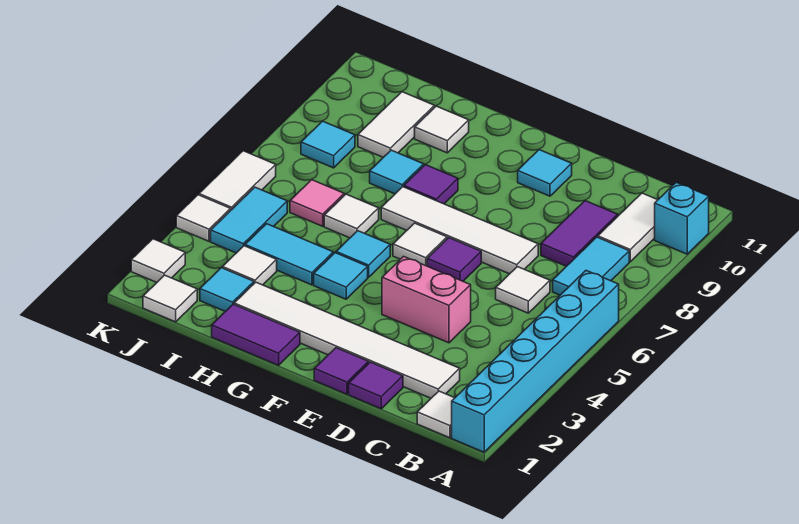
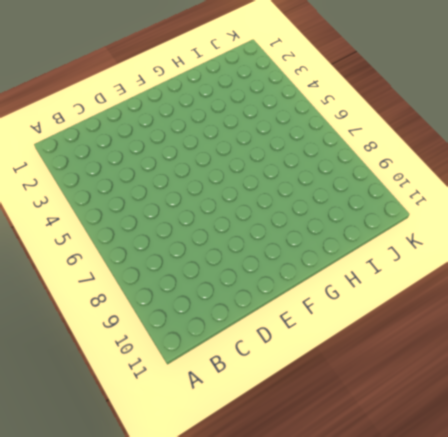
none -> cyan 1x6 brick [452,271,619,452]
none -> cyan 1x1 brick [655,182,709,254]
none -> white 1x1 tile [417,391,455,438]
none -> cyan 1x2 tile [553,237,629,295]

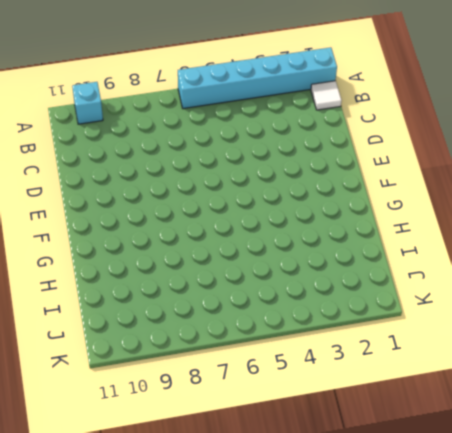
none -> cyan 1x2 tile [553,237,629,295]
none -> white 1x2 tile [598,193,658,262]
none -> white 1x6 tile [234,282,460,398]
none -> white 1x1 tile [496,267,550,313]

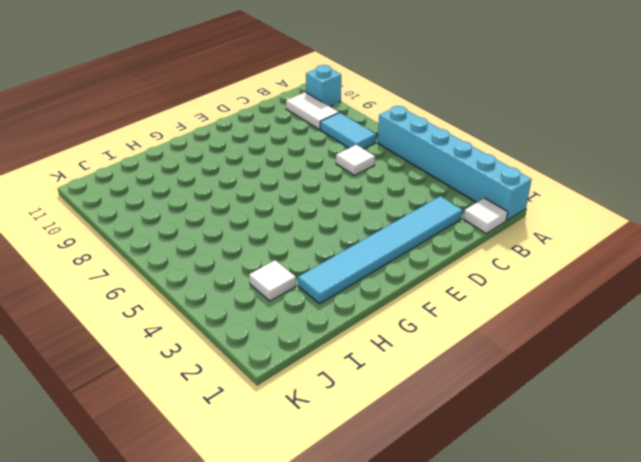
cyan 1x6 tile [298,196,462,304] -> white 1x6 tile [234,282,460,398]
none -> purple 1x2 tile [541,201,618,266]
none -> purple 1x1 tile [349,362,403,409]
none -> pink 1x2 brick [382,256,471,343]
none -> white 1x4 tile [381,187,538,274]

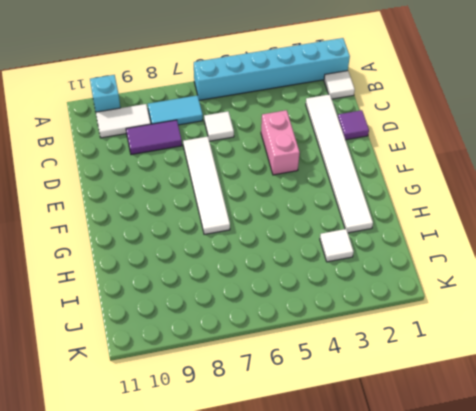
none -> purple 1x1 tile [314,348,369,394]
none -> purple 1x1 tile [427,238,481,281]
none -> cyan 1x1 tile [518,150,572,196]
none -> white 1x1 tile [393,223,447,266]

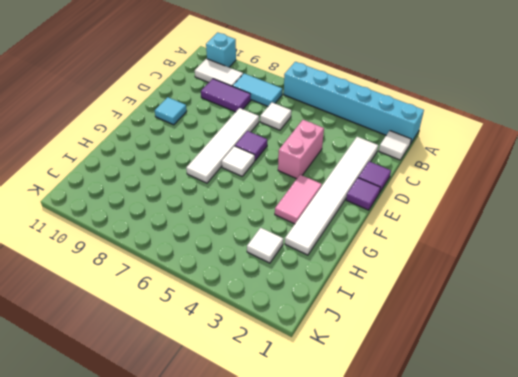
pink 1x2 tile [275,175,322,224] -> none
none -> purple 1x2 tile [212,304,300,365]
none -> cyan 1x1 tile [314,253,368,299]
none -> cyan 1x1 tile [336,231,390,277]
none -> purple 1x1 tile [404,165,458,204]

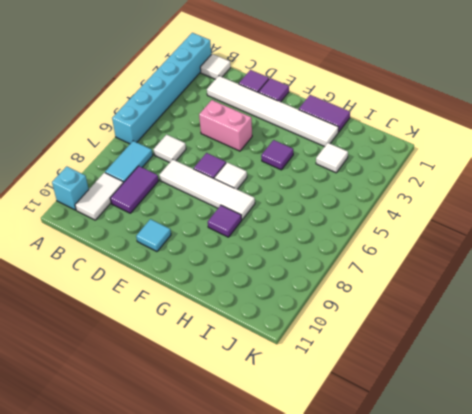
purple 1x1 tile [261,140,293,170] -> cyan 1x1 tile [314,253,368,299]
none -> cyan 1x1 tile [336,231,390,277]
none -> cyan 1x2 tile [245,224,333,285]
none -> white 1x1 tile [324,194,379,238]
none -> cyan 1x1 tile [370,150,424,194]

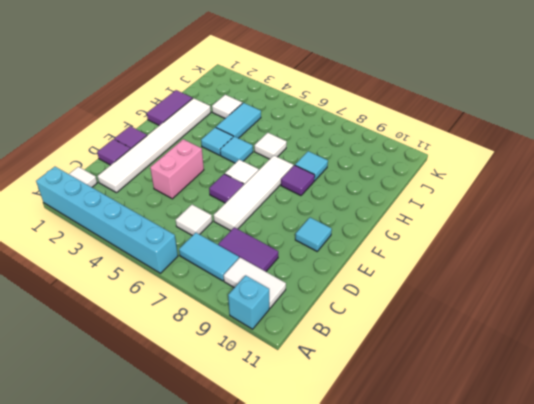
none -> white 1x1 tile [415,106,469,153]
none -> cyan 1x1 tile [200,268,254,312]
none -> pink 1x1 tile [290,180,344,226]
none -> white 1x2 tile [358,92,435,157]

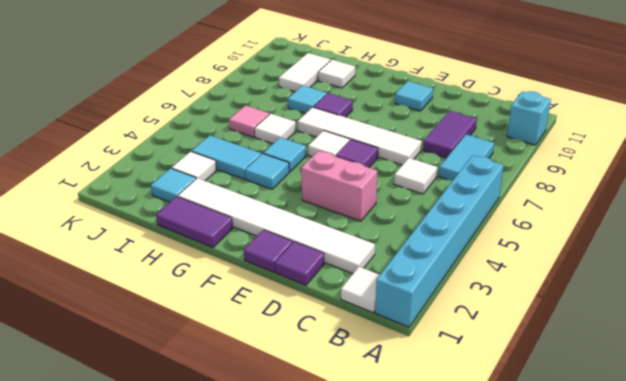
none -> white 1x2 tile [598,193,658,262]
none -> white 1x1 tile [143,275,197,322]
none -> cyan 1x2 tile [211,187,287,253]
none -> cyan 1x1 tile [301,121,355,168]

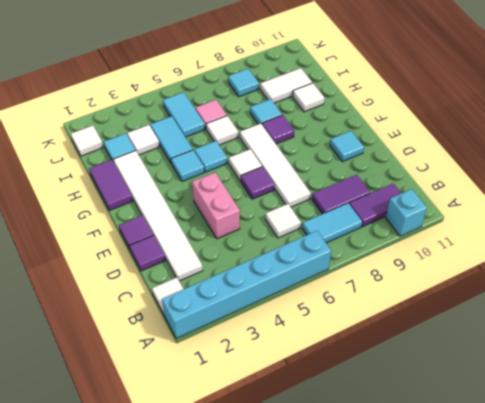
purple 1x2 tile [349,184,401,227] -> white 1x2 tile [598,193,658,262]
cyan 1x2 tile [163,92,205,137] -> cyan 1x2 tile turned to [211,187,287,253]
none -> white 1x1 tile [131,239,185,282]
none -> white 1x1 tile [176,195,231,241]
none -> white 1x2 tile [199,151,276,210]

